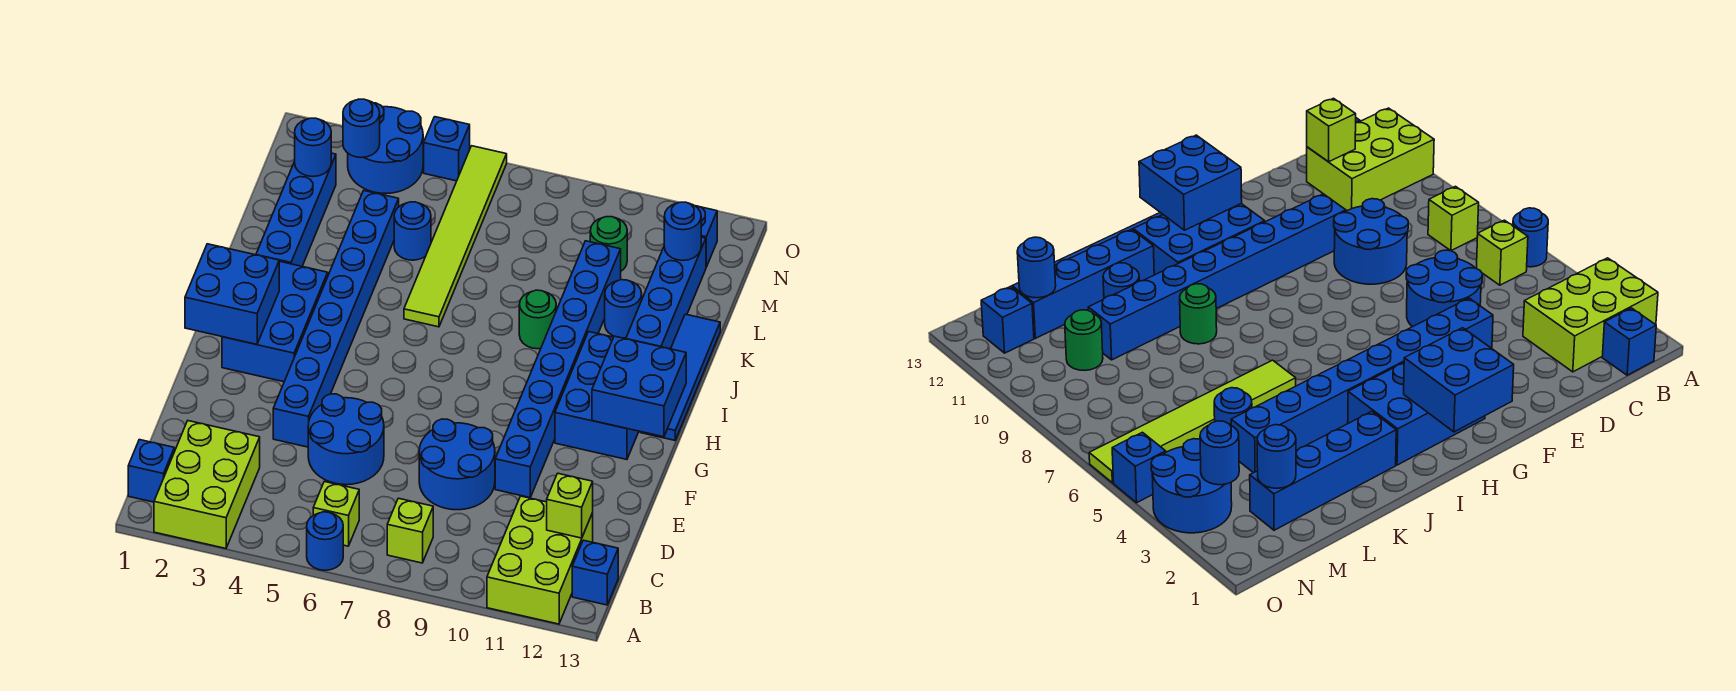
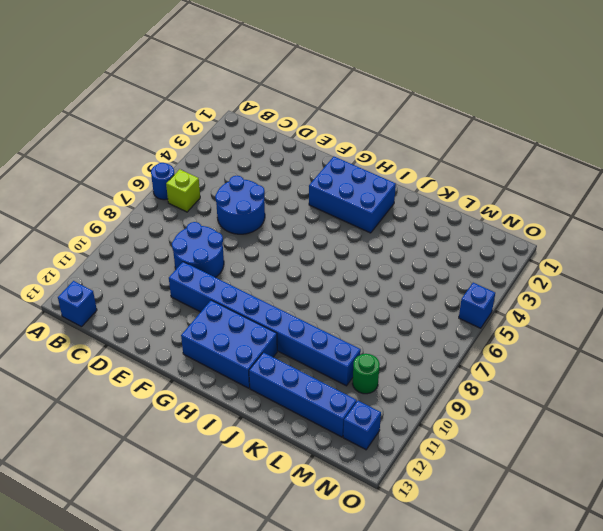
none -> lime 2x3 brick [154,421,260,548]
none -> lime 2x3 brick [487,496,593,624]
none -> blue 1x1 brick [128,440,174,502]
none -> lime 1x1 brick [387,498,433,563]

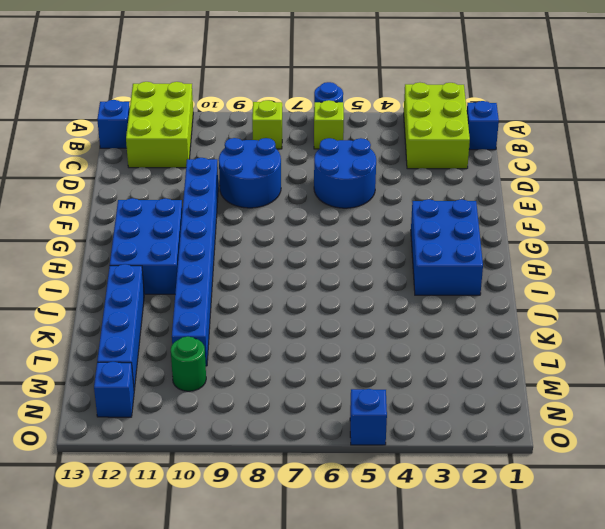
none -> blue 1x8 brick [273,191,399,447]
none -> blue 1x4 tile [641,314,720,440]
none -> blue 1x4 brick [256,153,336,266]
none -> lime 1x6 tile [404,146,507,327]

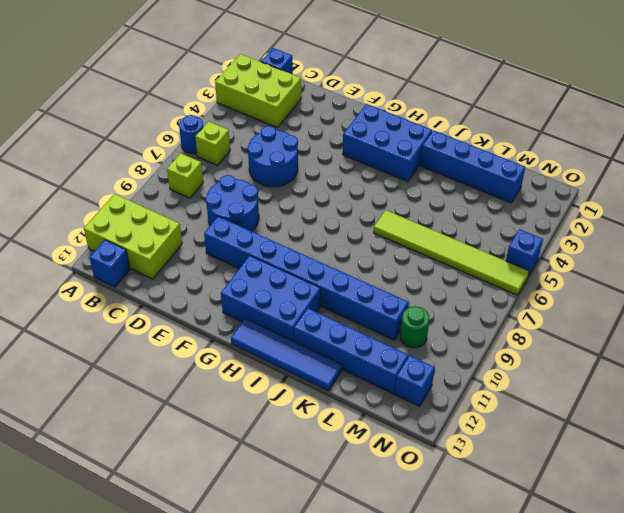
none -> blue 1x8 brick [273,191,399,447]
none -> green 1x1 round brick [519,290,556,349]
none -> blue 1x1 round brick [605,280,642,338]
none -> blue 1x1 round brick [394,202,431,260]

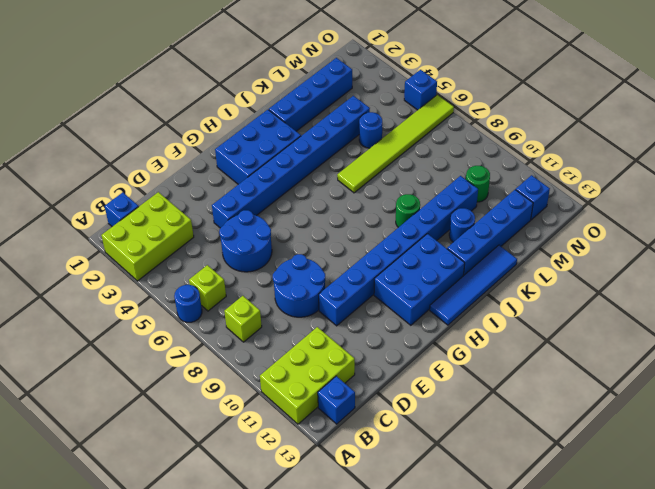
none -> blue 2x2 round brick [348,103,423,193]
none -> lime 1x1 brick [547,473,593,538]
none -> blue 2x2 brick [185,244,279,344]
none -> blue 2x2 brick [592,336,686,437]

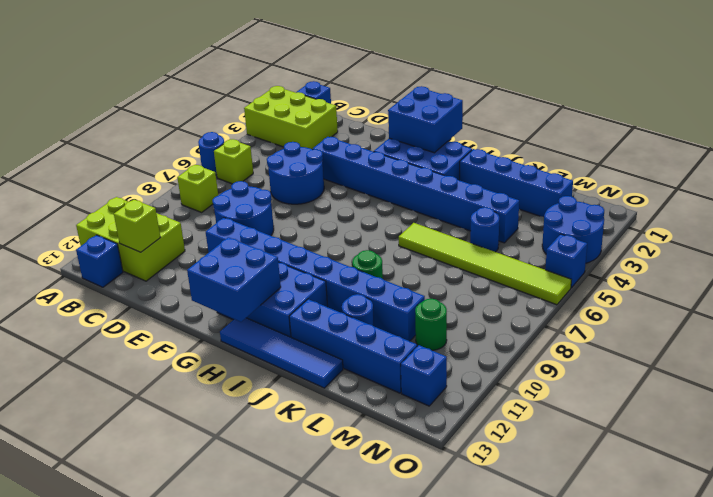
none -> blue 1x1 round brick [295,118,331,177]
none -> blue 1x1 round brick [664,202,701,260]
none -> blue 1x1 round brick [343,99,380,158]

